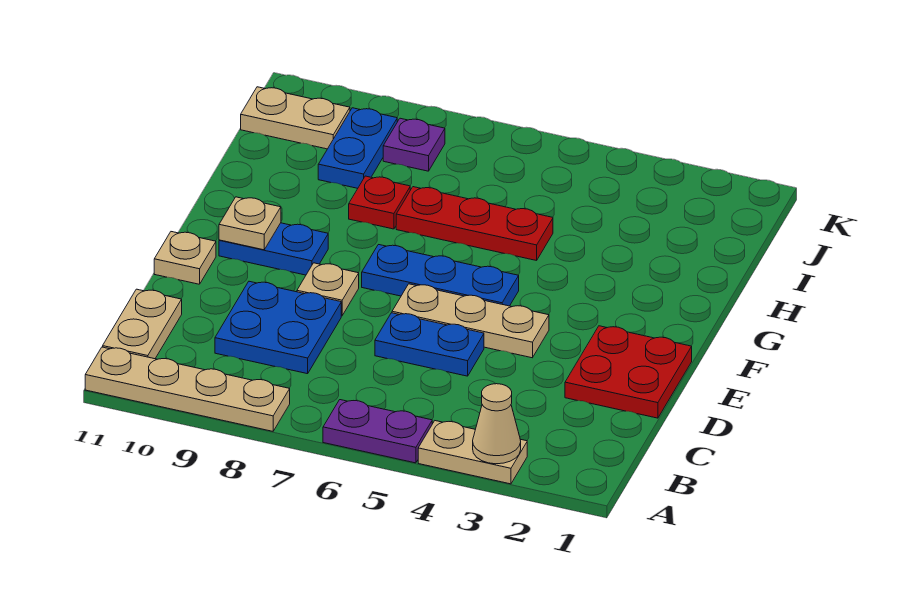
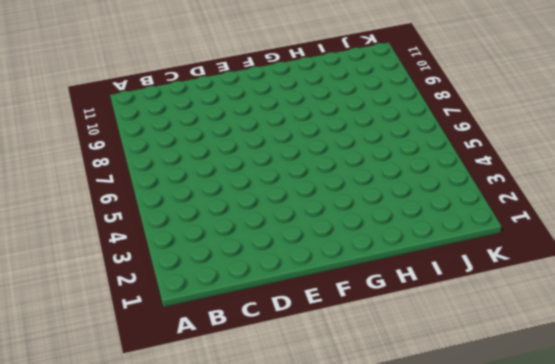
none -> tan 1x2 plate [418,421,527,484]
none -> purple 1x2 plate [323,400,432,463]
none -> tan 1x4 plate [85,347,290,431]

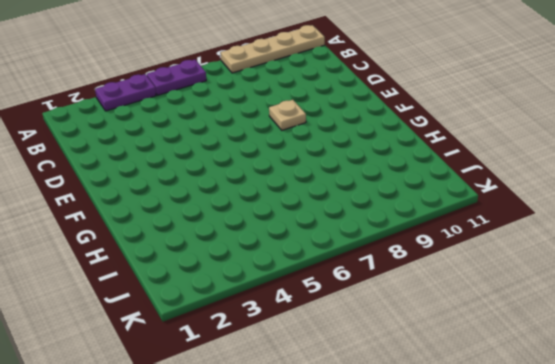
purple 1x2 plate [95,74,156,111] -> tan 1x2 plate [418,421,527,484]
none -> tan 1x2 plate [103,289,182,359]
none -> blue 2x2 plate [215,281,341,374]
none -> red 2x2 plate [565,326,692,418]

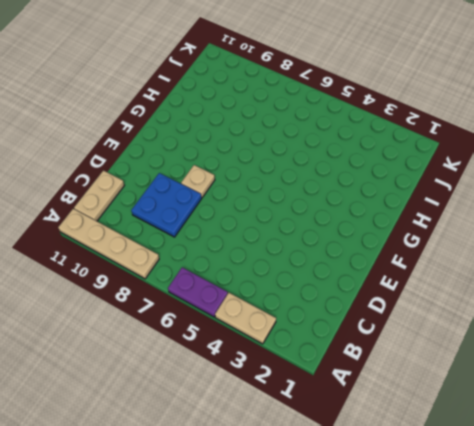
none -> red 2x2 plate [565,326,692,418]
none -> blue 1x2 plate [375,313,484,376]
none -> tan 1x3 plate [392,284,549,358]

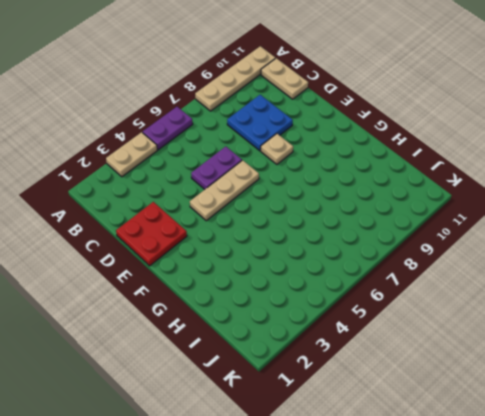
purple 1x2 plate [191,146,242,189] -> blue 1x2 plate [375,313,484,376]
none -> tan 1x1 plate [154,232,216,284]
none -> blue 1x3 plate [362,245,519,306]
none -> blue 1x2 plate [219,223,328,275]

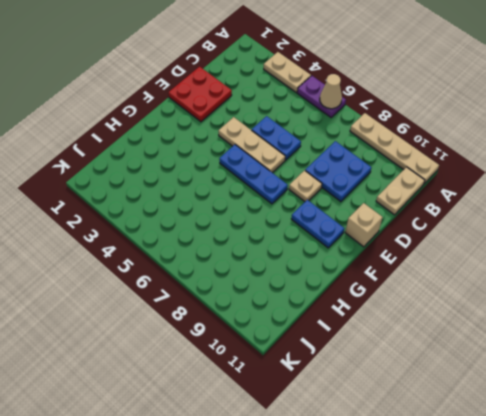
tan 1x1 cone [320,74,342,109] -> tan 1x1 cone moved to [473,384,521,464]
tan 1x1 brick [345,203,382,247] -> tan 1x1 plate [154,232,216,284]
none -> red 1x3 plate [396,187,553,261]
none -> red 1x1 plate [349,176,410,229]
none -> blue 1x2 plate [318,108,397,188]

